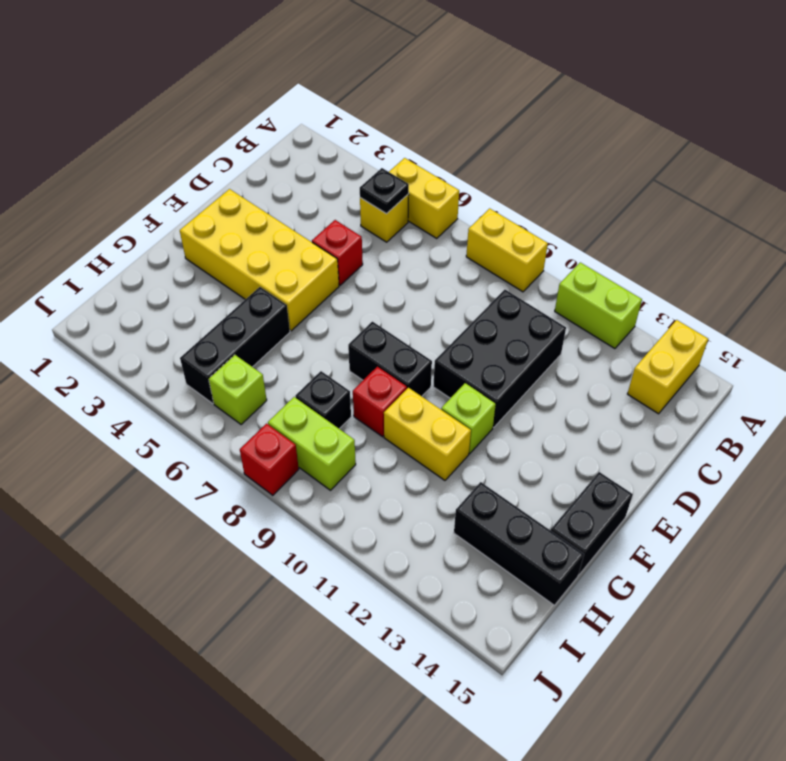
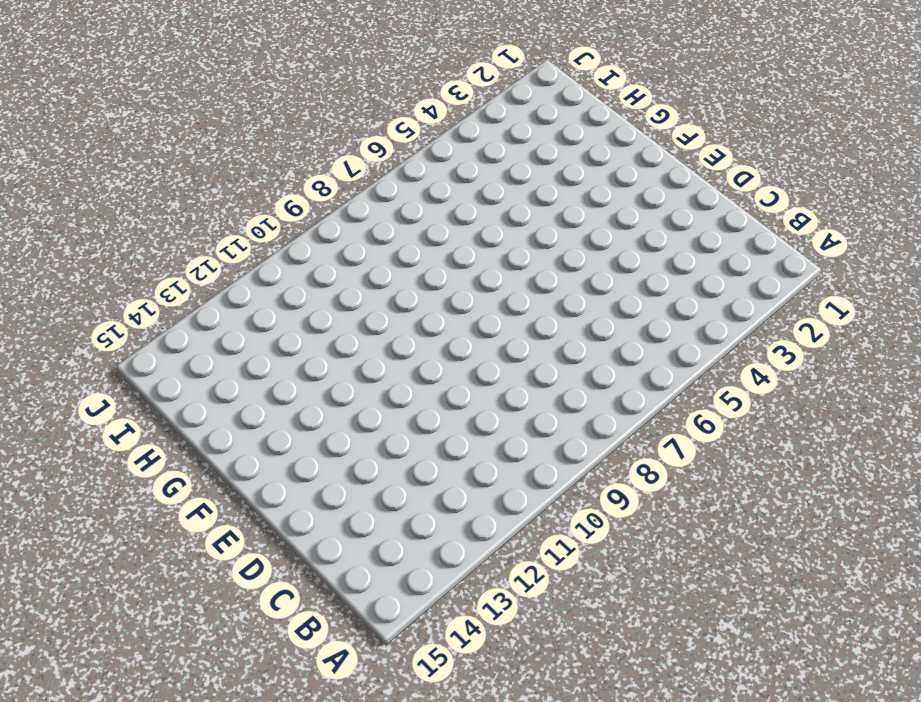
none -> yellow 1x2 brick [389,158,459,238]
none -> yellow 1x2 brick [466,208,548,292]
none -> lime 1x2 brick [555,262,642,349]

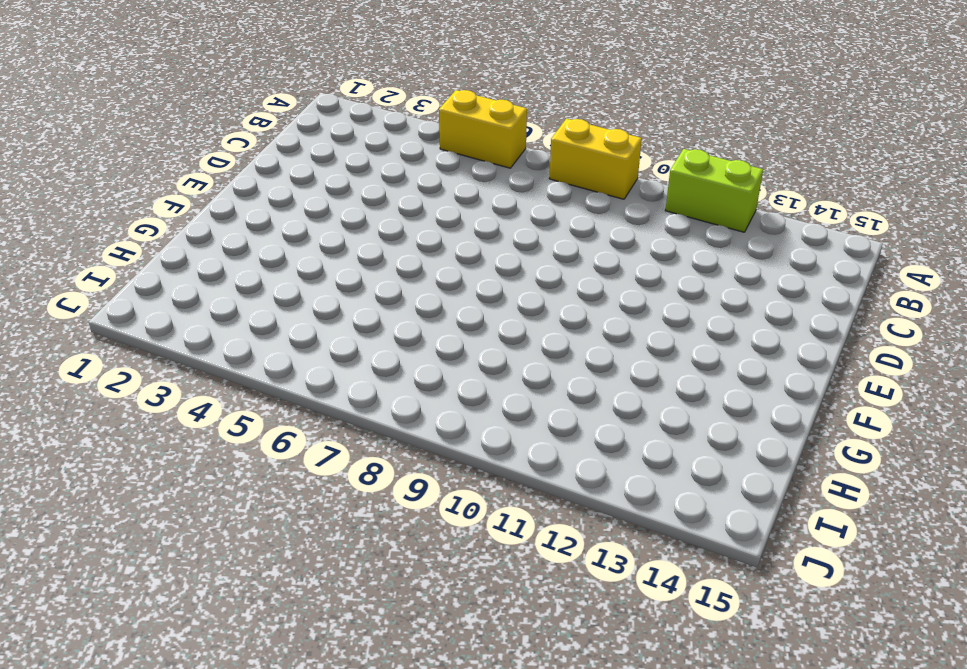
none -> yellow 1x2 brick [628,320,708,414]
none -> yellow 1x1 brick [360,194,409,242]
none -> black 2x3 brick [433,290,566,427]

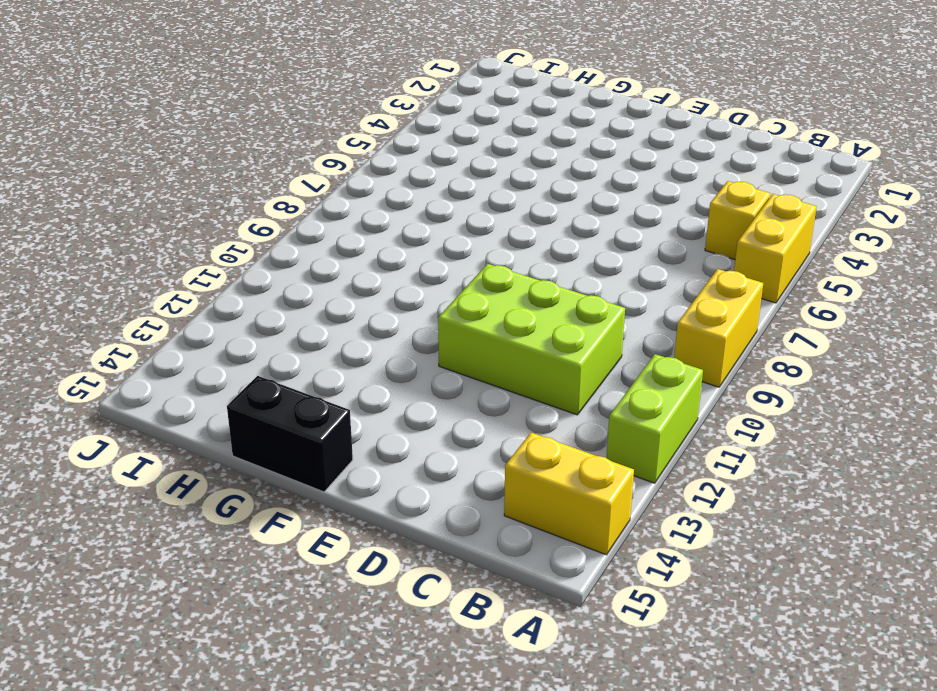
lime 2x3 brick [438,264,625,415] -> black 2x3 brick [433,290,566,427]
none -> red 1x1 brick [312,220,363,285]
none -> yellow 2x4 brick [180,189,339,331]
none -> black 1x2 brick [348,322,432,396]

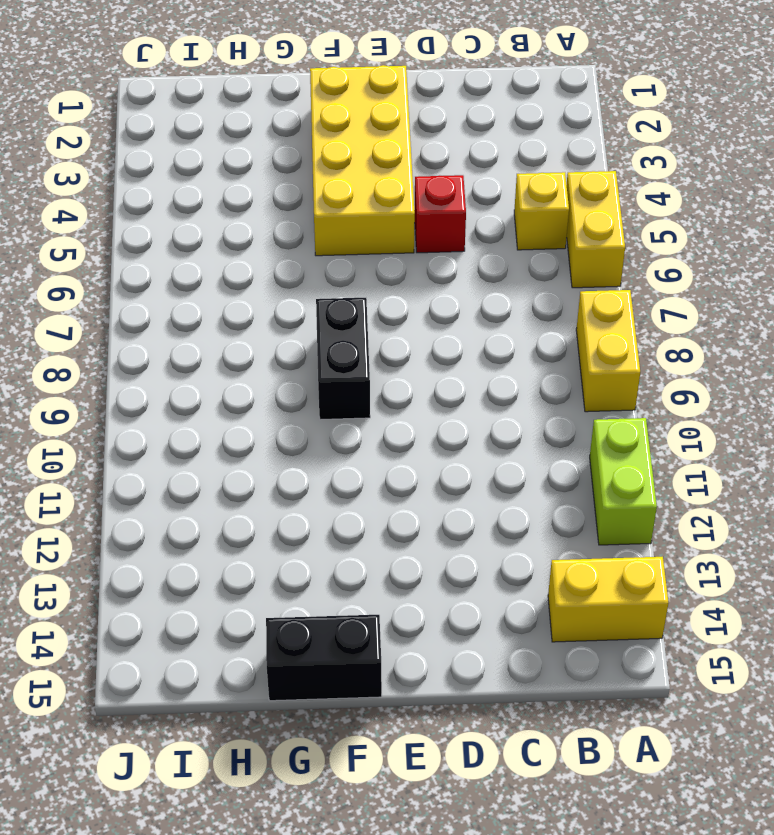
none -> black 2x3 brick [433,290,566,427]
none -> lime 1x1 brick [441,383,496,454]
none -> black 1x3 brick [180,287,290,404]

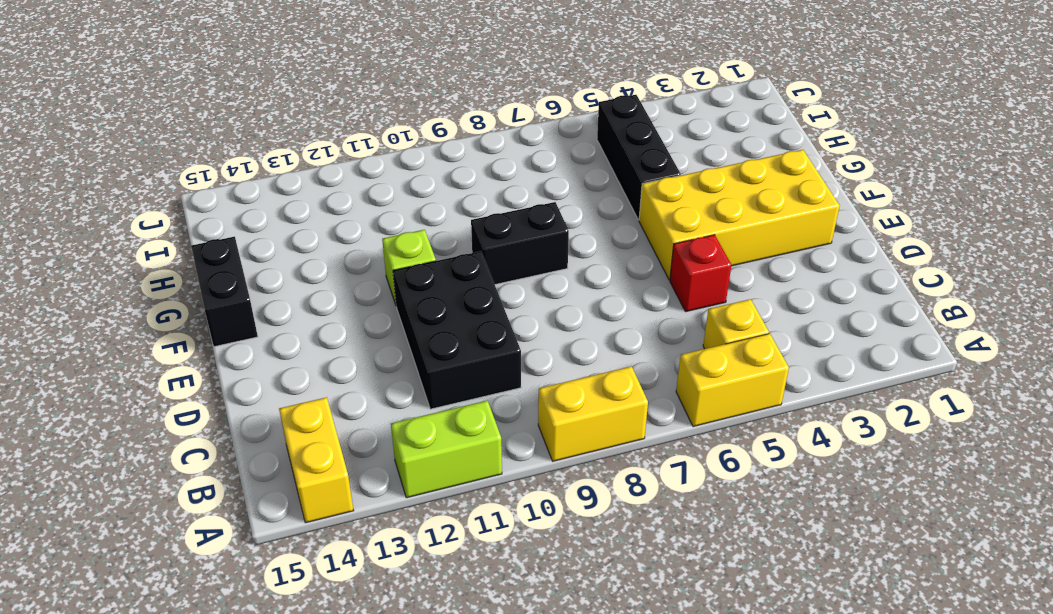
none -> red 1x1 brick [353,367,407,437]
none -> yellow 1x2 brick [384,388,471,480]
none -> black 1x1 brick [296,371,351,429]

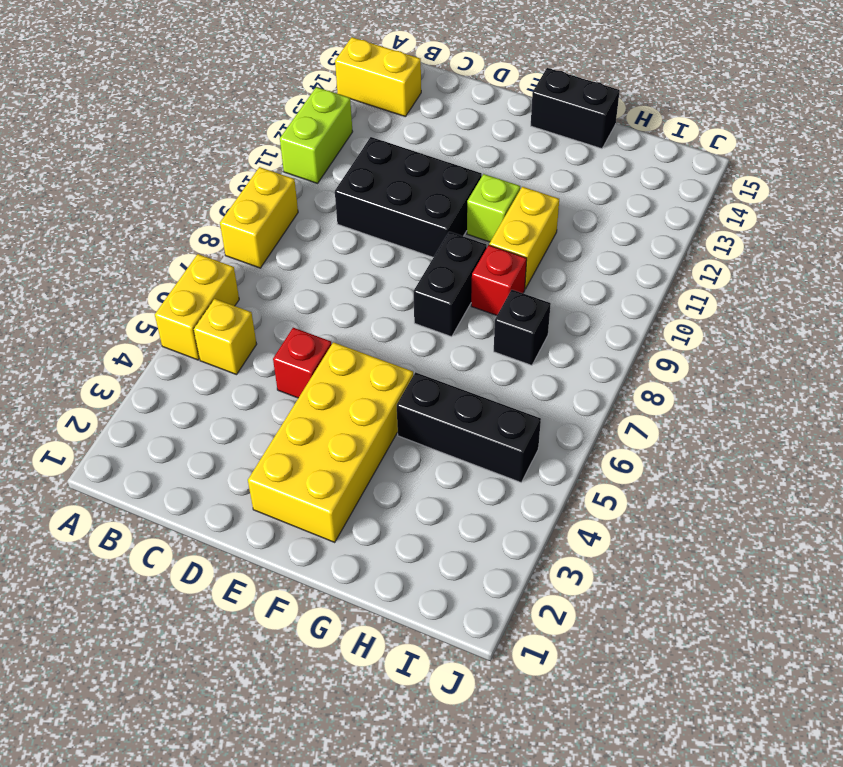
none -> black 1x3 brick [454,482,584,605]
none -> lime 1x1 brick [209,355,267,425]
none -> lime 1x2 brick [268,397,356,490]

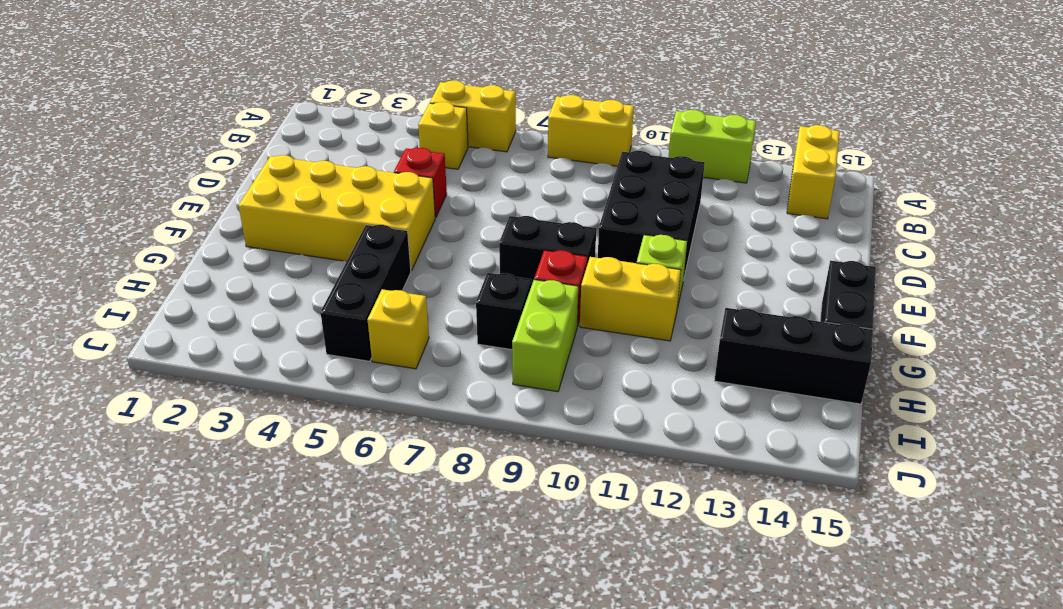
lime 1x2 brick [512,280,579,392] -> lime 1x2 brick turned to [268,397,356,490]
yellow 1x1 brick [367,289,429,369] -> lime 1x1 brick [209,355,267,425]
none -> red 1x1 brick [240,424,299,495]
none -> black 1x1 plate [360,168,409,214]

